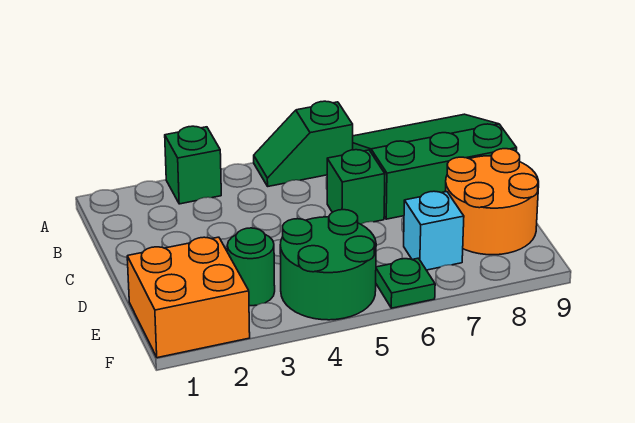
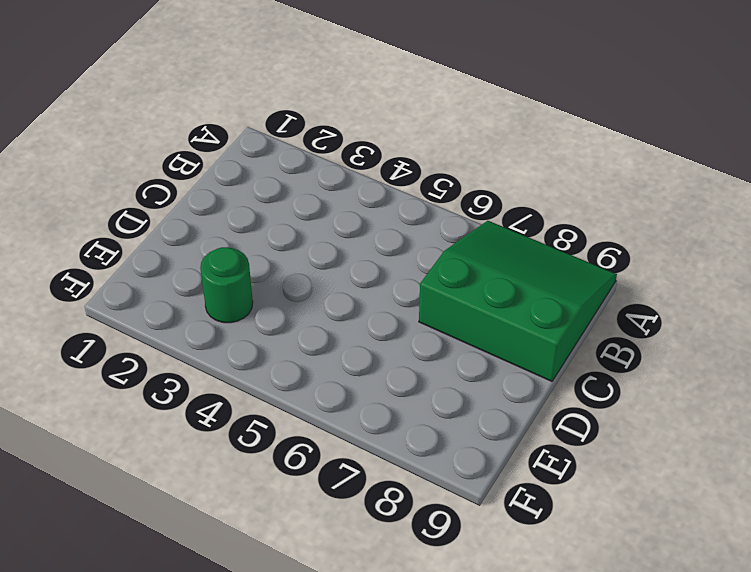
none -> green 1x1 brick [165,126,221,204]
none -> green 1x2 slope [254,101,353,186]

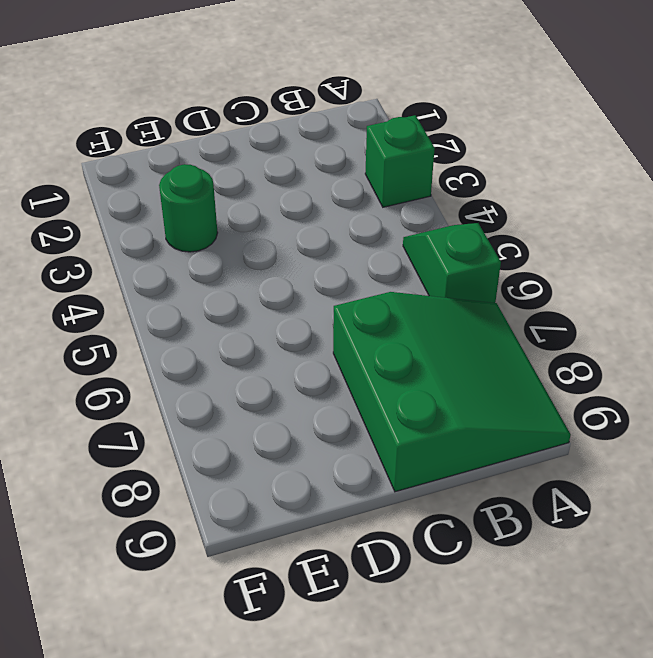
none -> green 1x1 brick [327,150,385,224]
none -> orange 2x2 round brick [445,149,539,255]

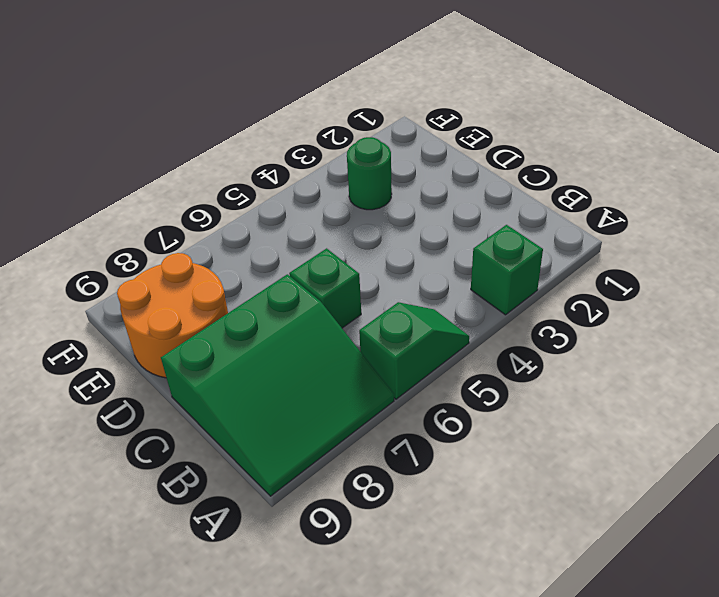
none -> orange 2x2 brick [127,237,250,358]
none -> green 2x2 round brick [280,210,376,320]

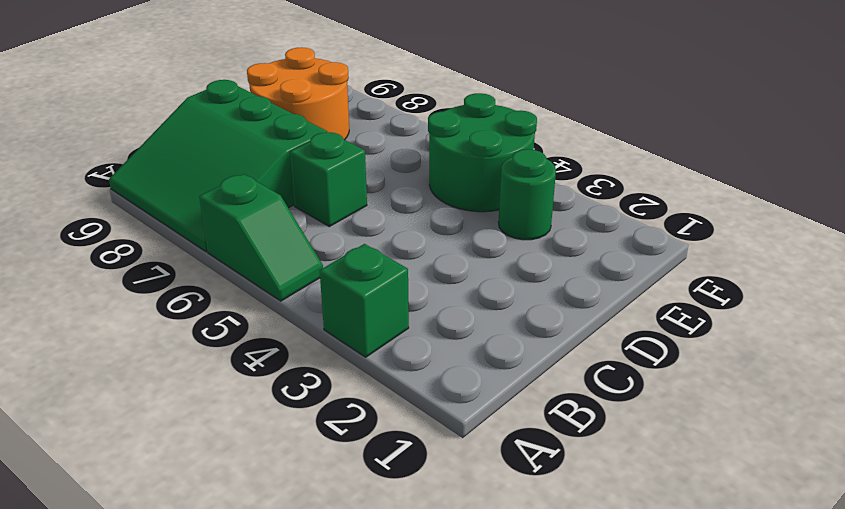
none -> orange 2x2 brick [127,237,250,358]
none -> cyan 1x1 brick [404,191,464,270]

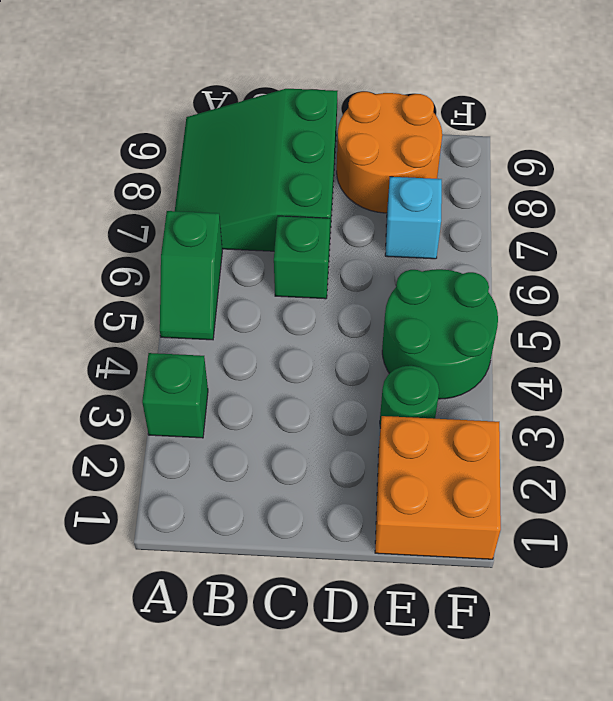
none -> green 1x1 plate [376,258,435,308]

